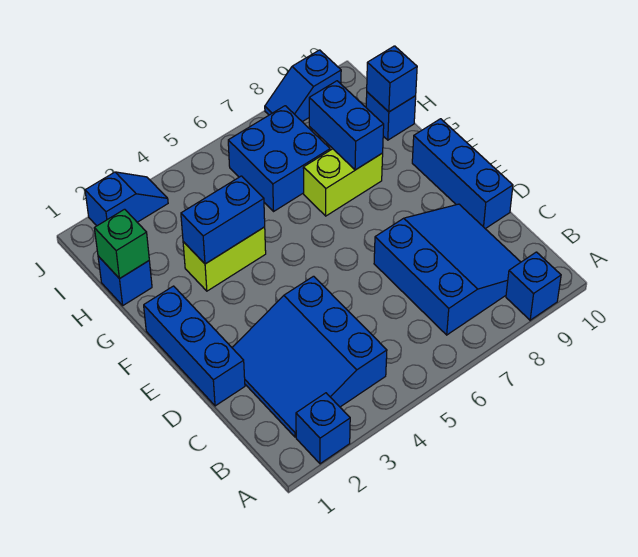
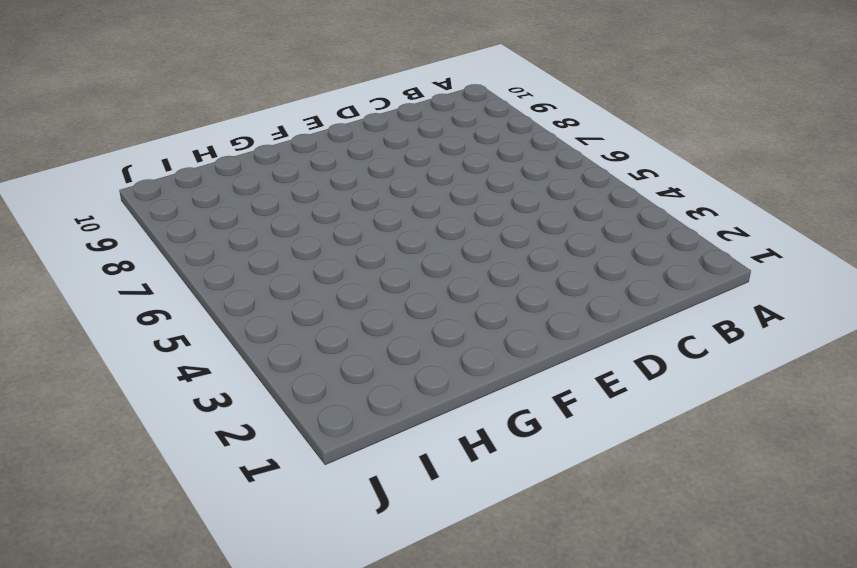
none -> blue 1x1 brick [296,393,350,464]
none -> blue 1x1 brick [506,252,561,320]
none -> blue 3x3 slope [232,276,387,437]

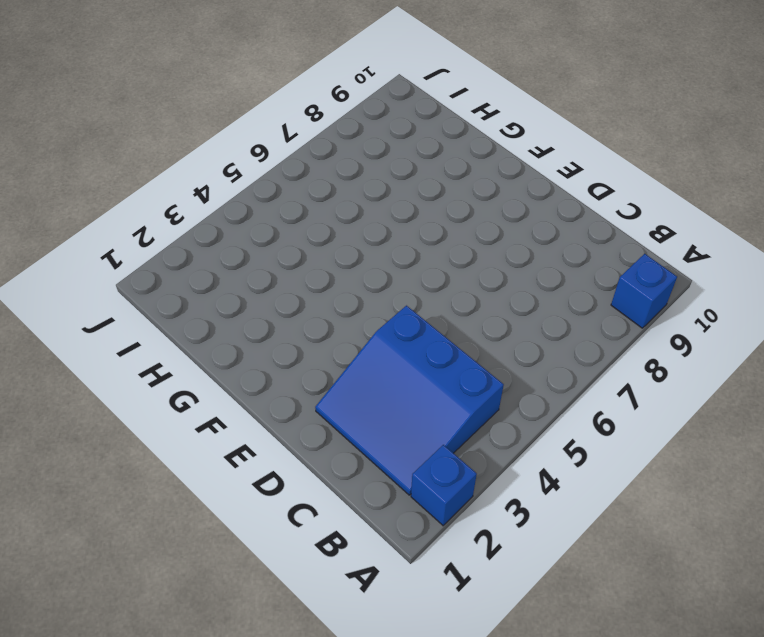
none -> blue 3x3 slope [374,204,521,335]
none -> blue 1x3 brick [144,286,245,406]
none -> blue 1x3 brick [412,119,513,229]

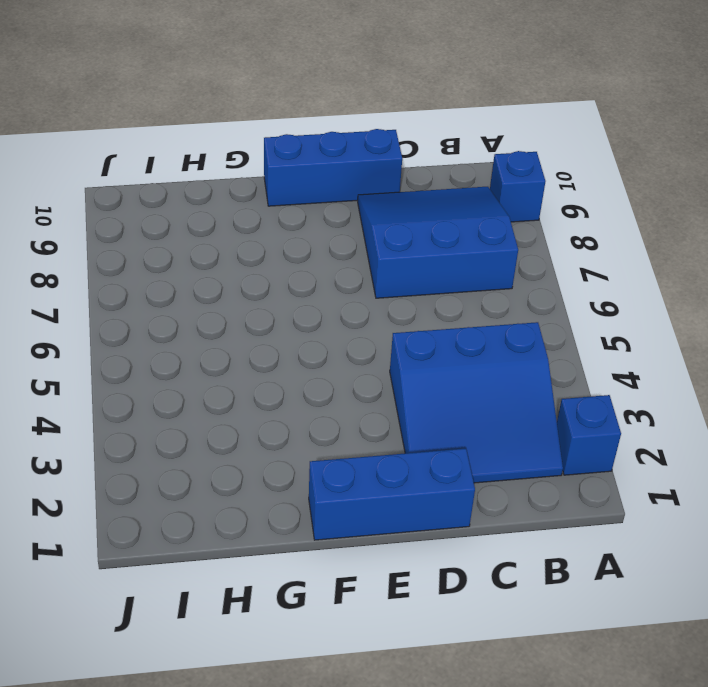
none -> lime 1x2 brick [183,227,266,291]
none -> lime 1x2 brick [303,149,383,216]
none -> blue 1x1 brick [98,256,152,305]

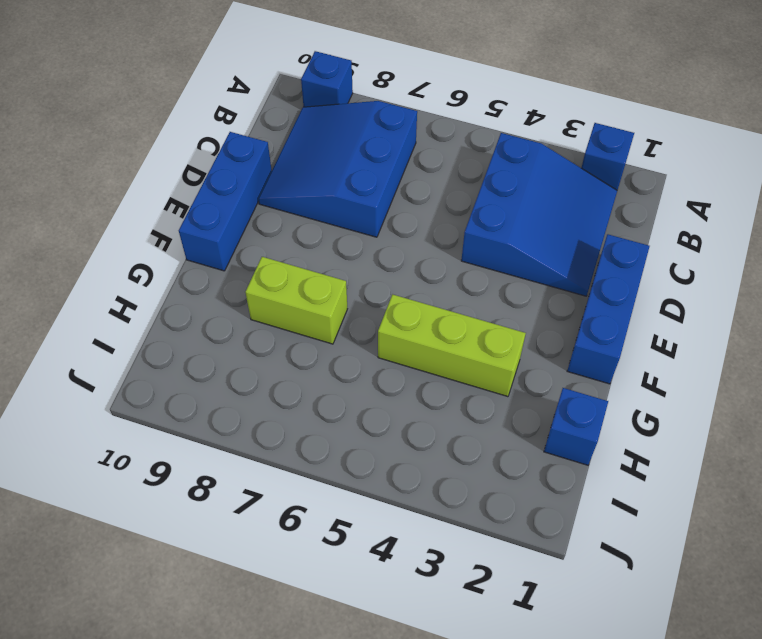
lime 1x3 brick [378,294,526,397] -> lime 1x2 brick [183,227,266,291]
none -> blue 2x2 brick [228,106,330,211]
none -> blue 1x1 brick [366,92,416,140]
none -> blue 1x2 slope [85,172,168,226]

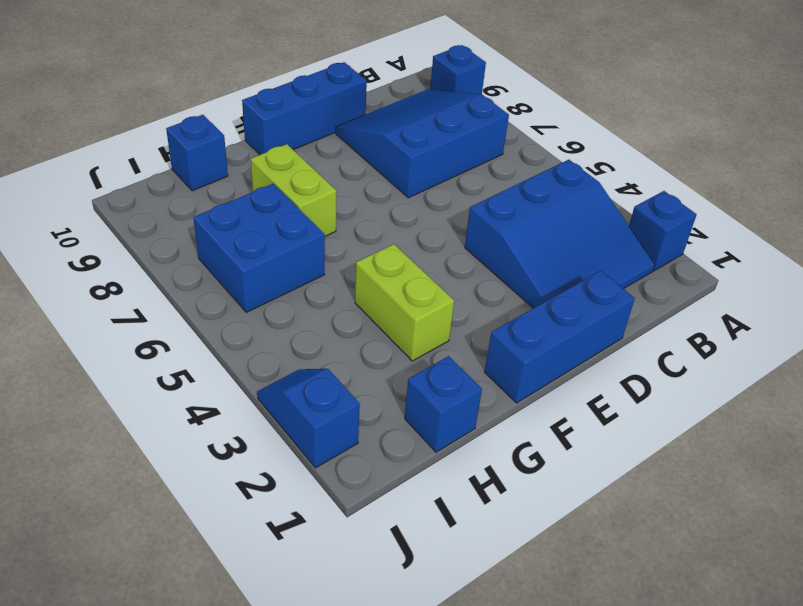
none -> blue 1x2 slope [265,50,341,122]
none -> blue 1x2 brick [181,176,265,264]
none -> blue 1x2 brick [309,81,384,170]

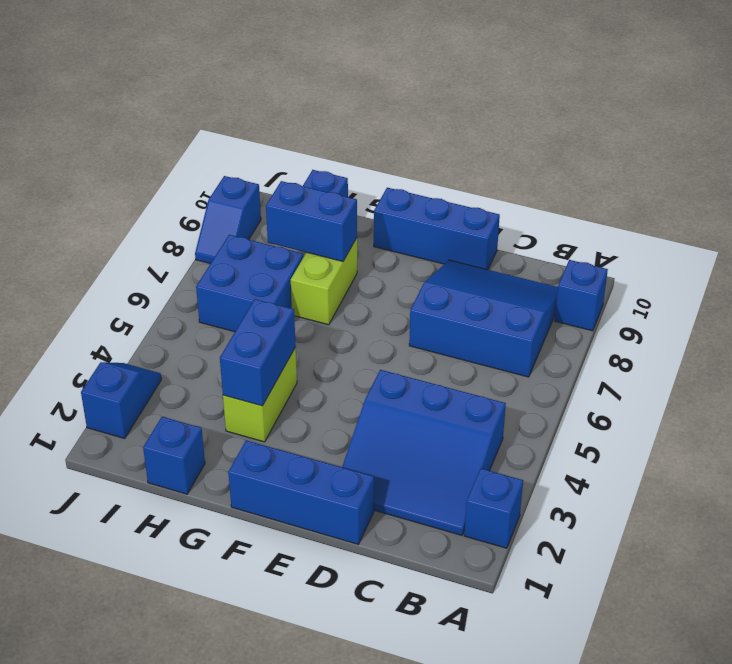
none -> green 1x1 brick [94,209,149,279]
none -> blue 1x1 brick [367,46,417,112]

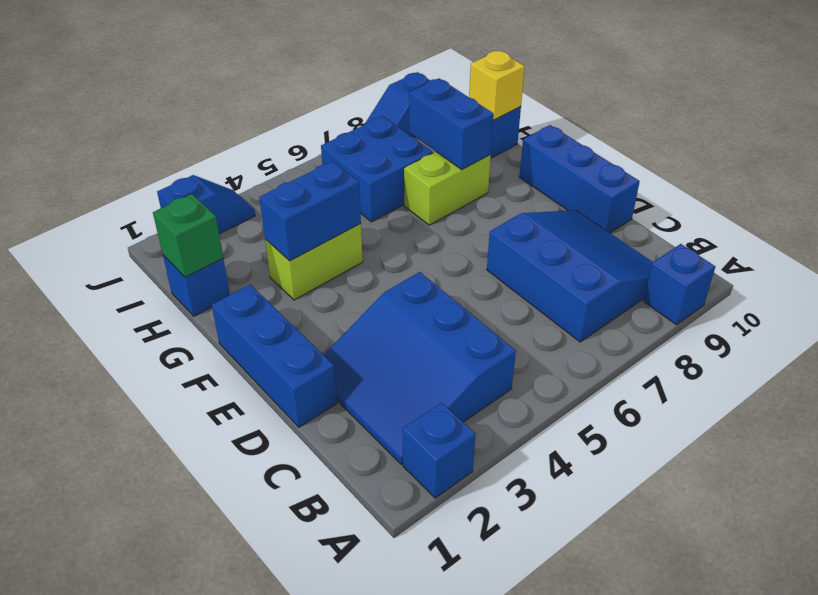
yellow 1x1 brick [469,51,525,120] -> blue 1x1 brick [367,46,417,112]

